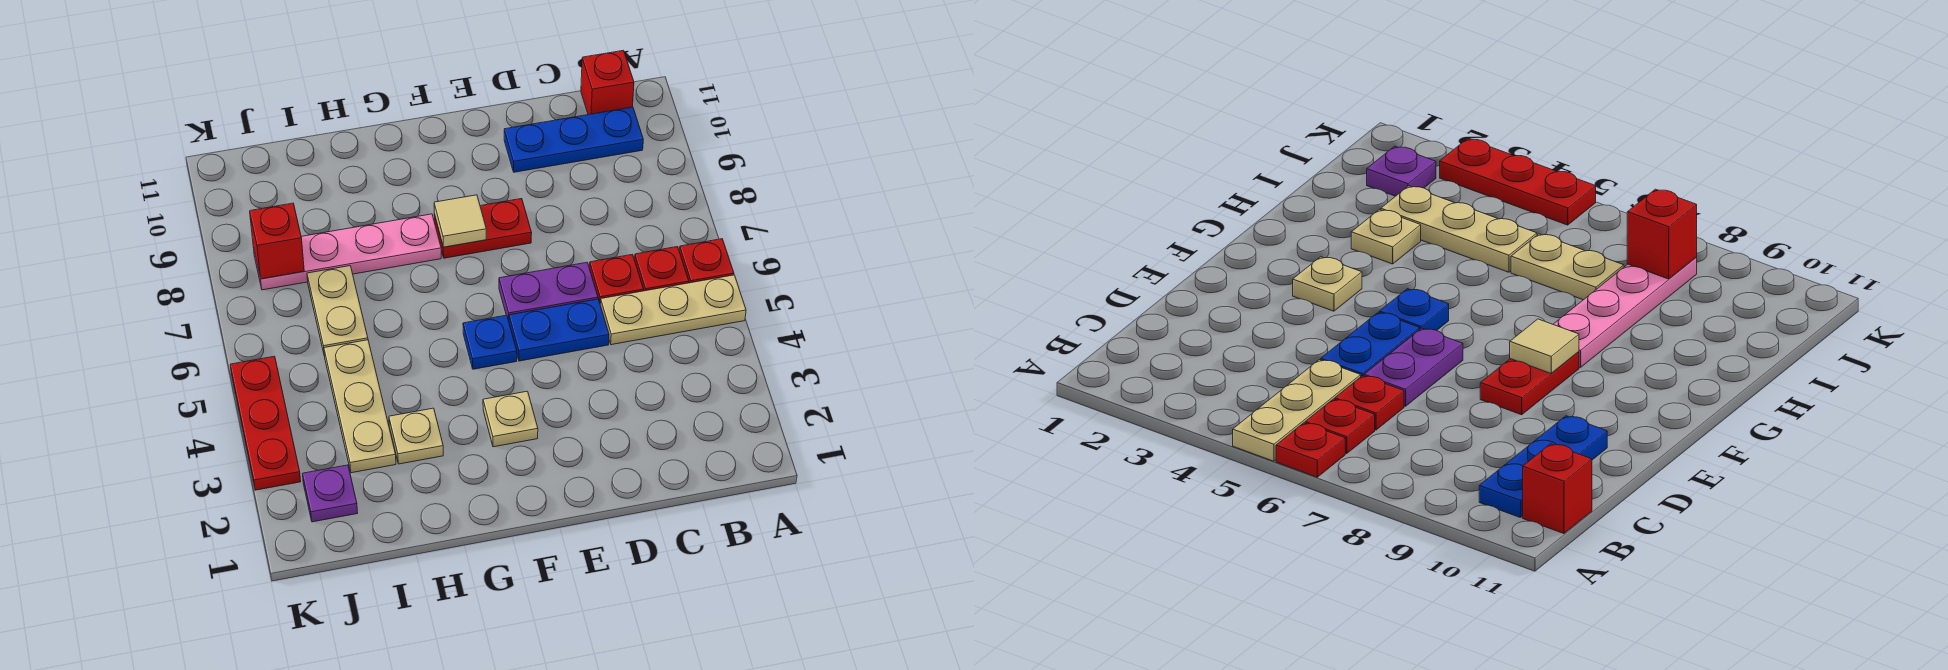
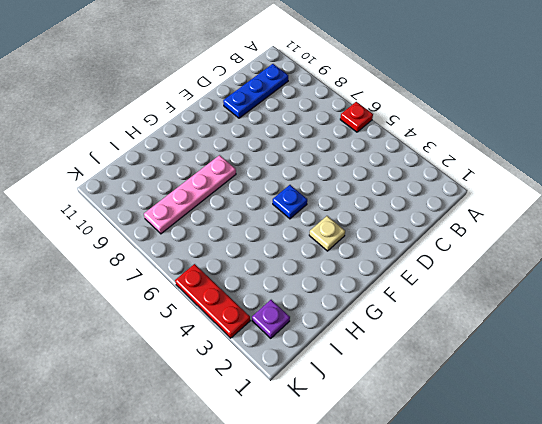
none -> tan 1x3 plate [600,275,746,345]
none -> red 1x1 plate [635,247,689,291]
none -> red 1x1 brick [581,50,634,115]

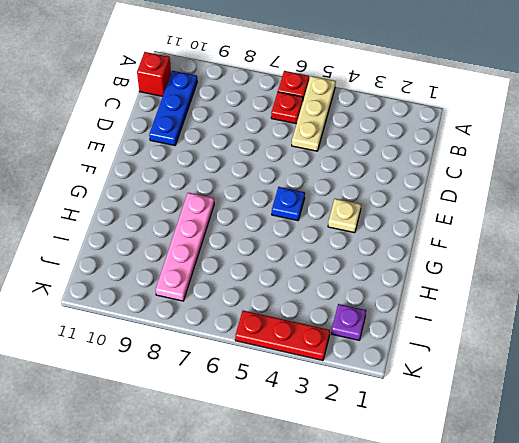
none -> red 1x1 plate [590,254,643,303]
none -> blue 1x2 plate [509,299,609,361]
none -> purple 1x2 plate [499,262,598,320]

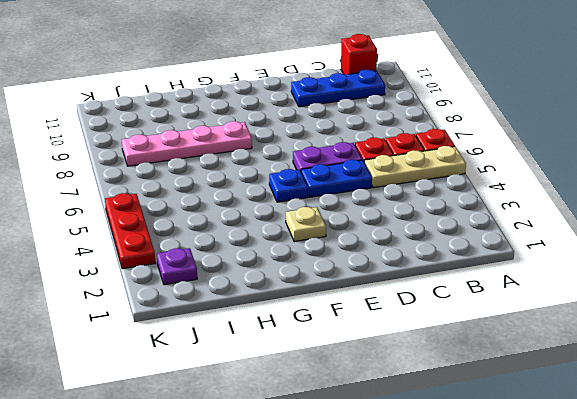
none -> red 1x2 plate [434,199,532,258]
none -> tan 1x1 plate [389,408,443,464]
none -> tan 1x3 plate [324,340,396,473]

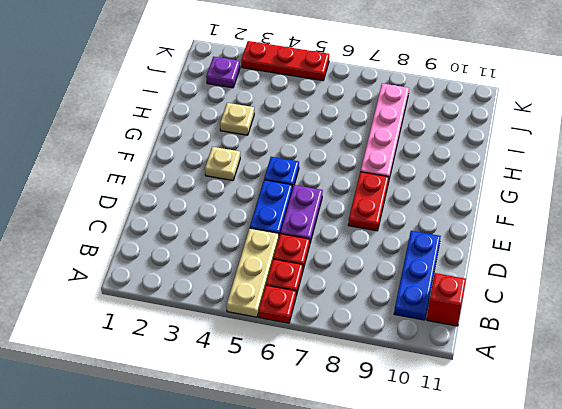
none -> tan 1x3 plate [324,340,396,473]
none -> tan 1x2 plate [307,266,368,353]
none -> tan 1x1 tile [434,195,486,247]

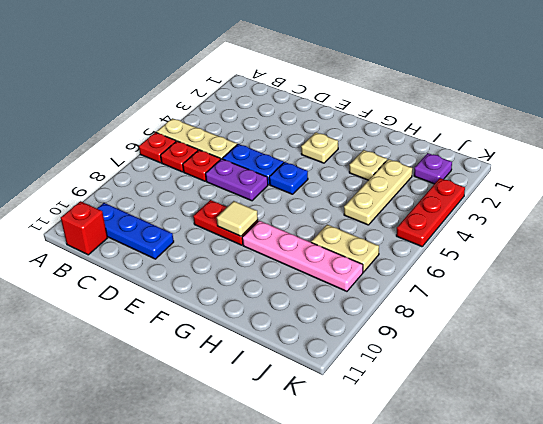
tan 1x2 plate [311,225,379,272] -> tan 1x2 plate turned to [307,266,368,353]
none -> red 1x1 brick [250,203,304,279]

